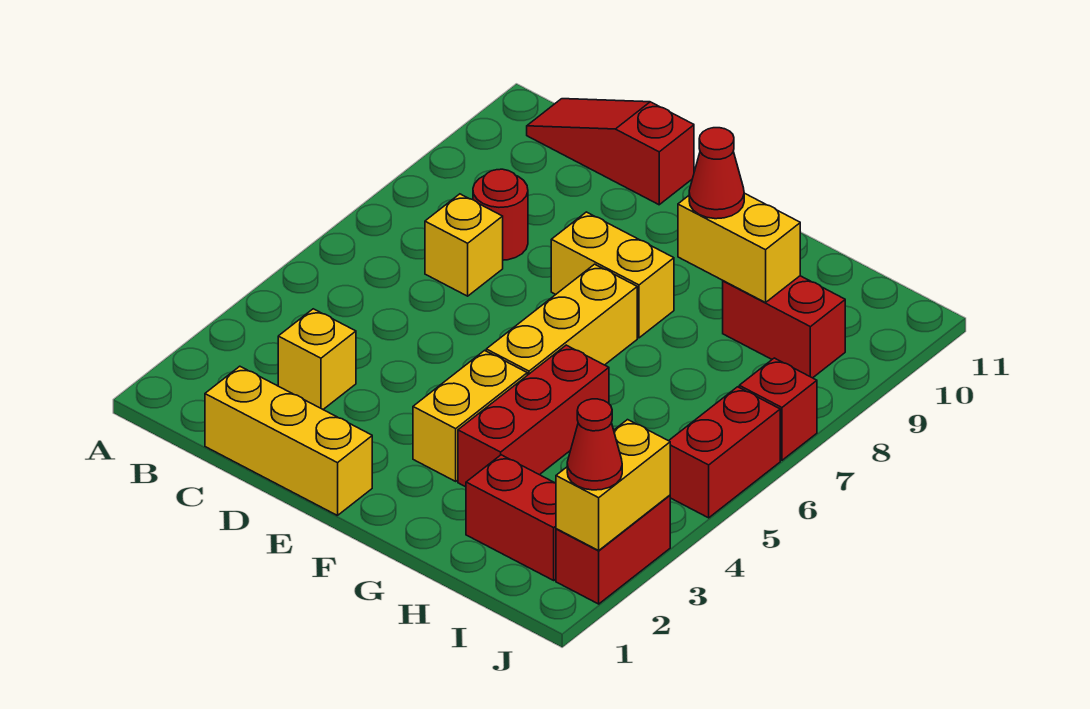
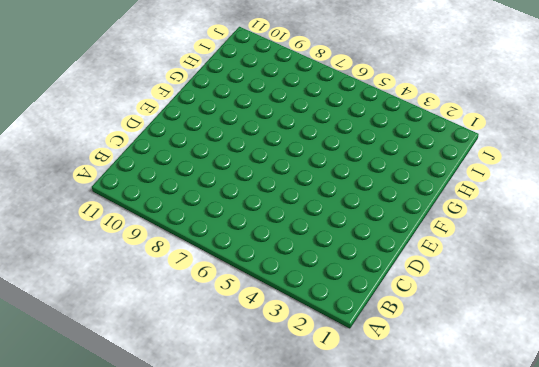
none -> red 1x3 slope [527,99,694,205]
none -> yellow 1x3 brick [205,366,372,516]
none -> yellow 1x1 brick [278,309,356,409]

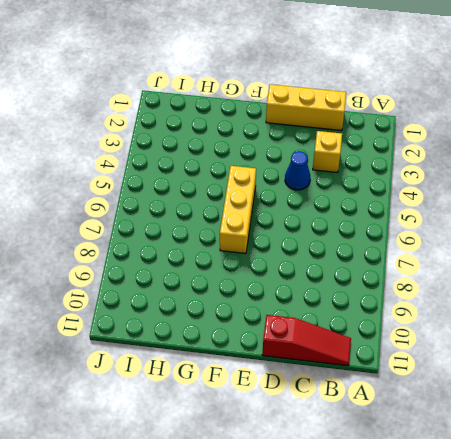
blue 1x1 cone [285,151,310,190] -> none
none -> yellow 1x1 brick [425,194,503,296]
none -> red 1x1 round brick [473,169,528,260]
none -> yellow 1x2 brick [551,212,674,338]

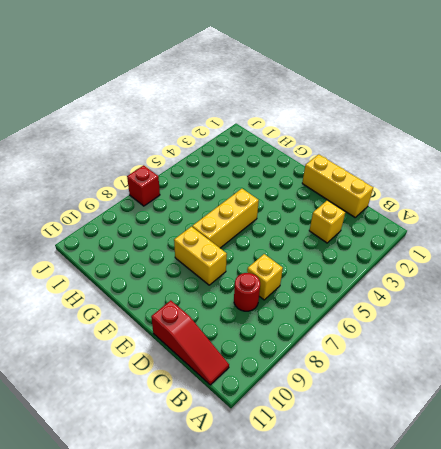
none -> yellow 1x2 brick [413,350,527,481]
none -> red 1x3 brick [458,345,609,487]
none -> red 1x2 brick [466,455,556,580]

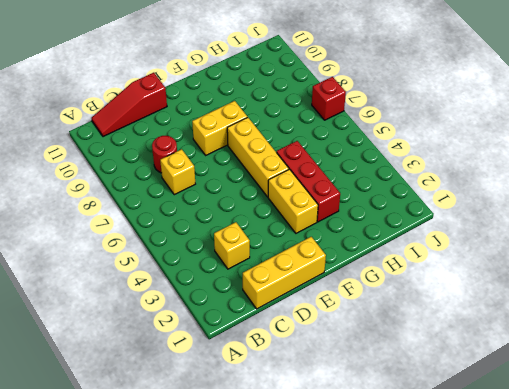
none -> red 1x2 brick [466,455,556,580]
none -> red 1x2 brick [723,276,845,378]
none -> red 1x2 brick [556,495,670,604]

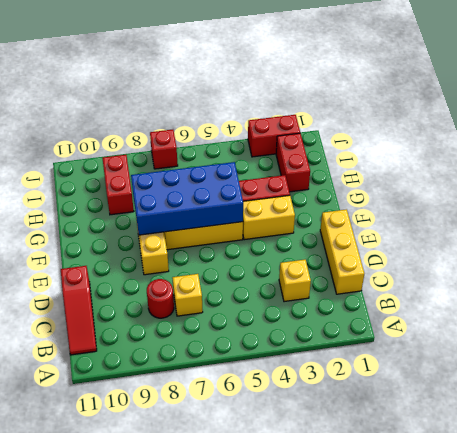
blue 2x4 brick [131,162,243,235] -> none
none -> red 1x2 brick [669,387,780,518]
none -> yellow 1x2 brick [678,193,800,303]
none -> yellow 1x2 brick [556,420,670,550]

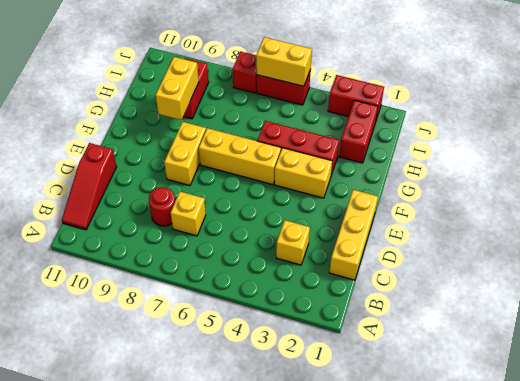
yellow 1x2 brick [256,37,312,86] -> yellow 1x2 brick moved to [556,420,670,550]
none -> red 1x1 cone [689,128,744,219]
none -> red 1x1 cone [567,399,622,490]

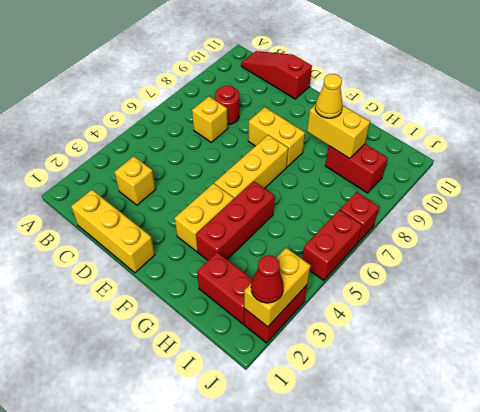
yellow 1x1 cone [315,74,343,118] -> red 1x1 cone [689,128,744,219]

